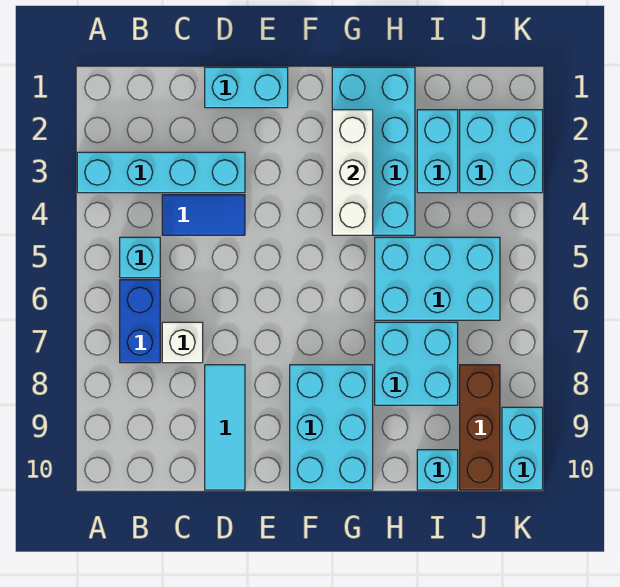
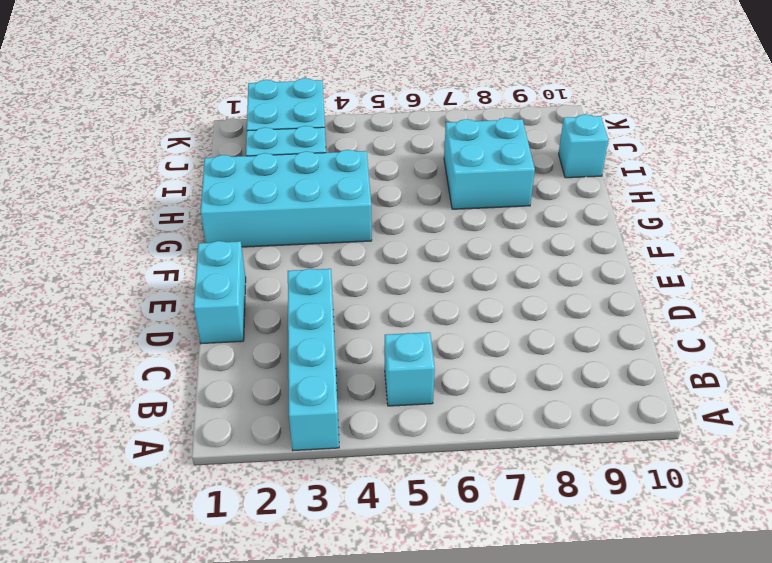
none -> blue 1x2 brick [120,280,160,363]
none -> blue 1x2 tile [162,195,245,235]
none -> white 1x1 brick [162,322,203,363]

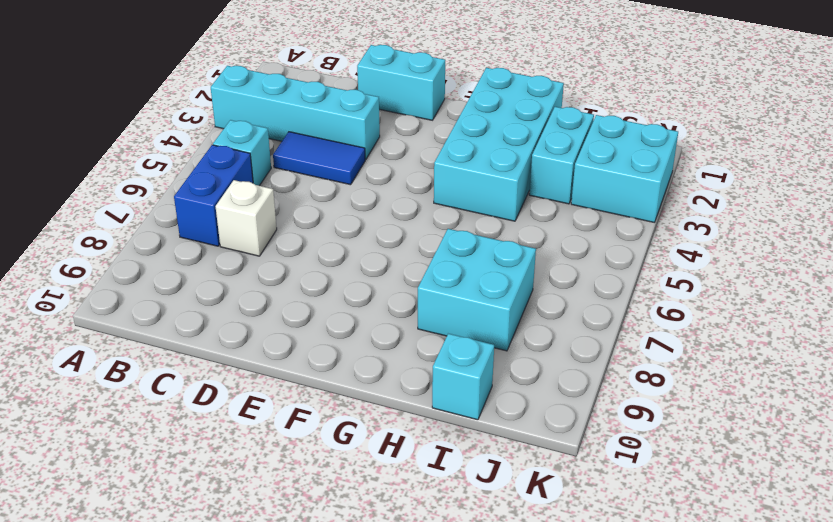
none -> cyan 1x3 tile [205,365,245,490]
none -> cyan 2x3 brick [290,365,373,490]
none -> cyan 2x3 brick [375,237,500,320]

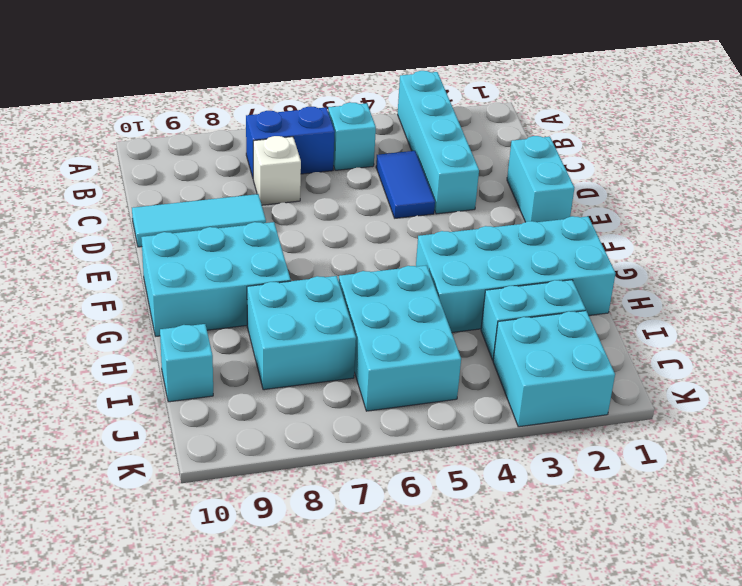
none -> brown 1x3 brick [460,365,500,490]
none -> cyan 1x2 brick [502,407,543,490]
none -> white 1x3 brick [332,110,373,235]

